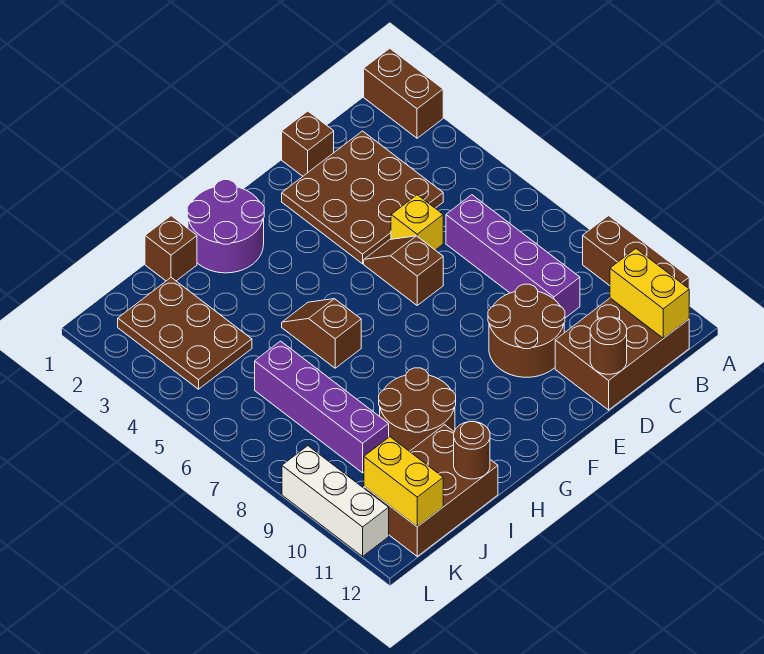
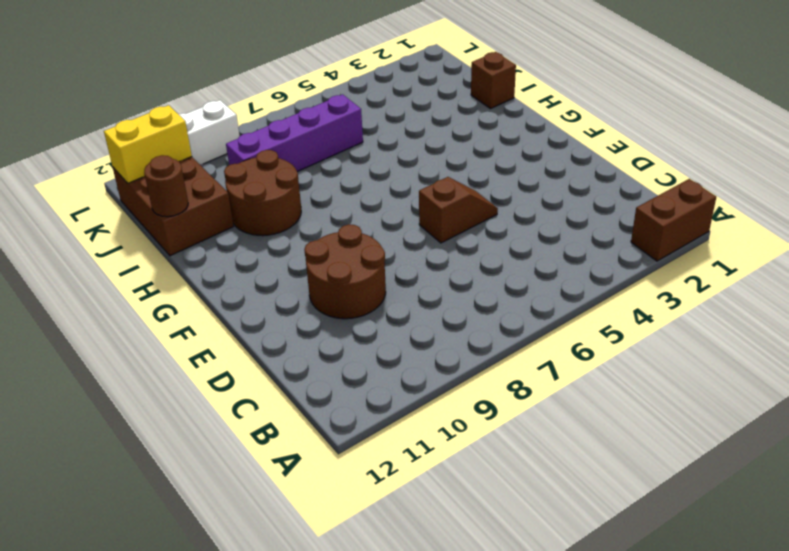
none -> brown 1x3 brick [583,216,689,288]
none -> brown 2x3 brick [555,298,689,410]
none -> brown 3x3 plate [282,131,443,264]

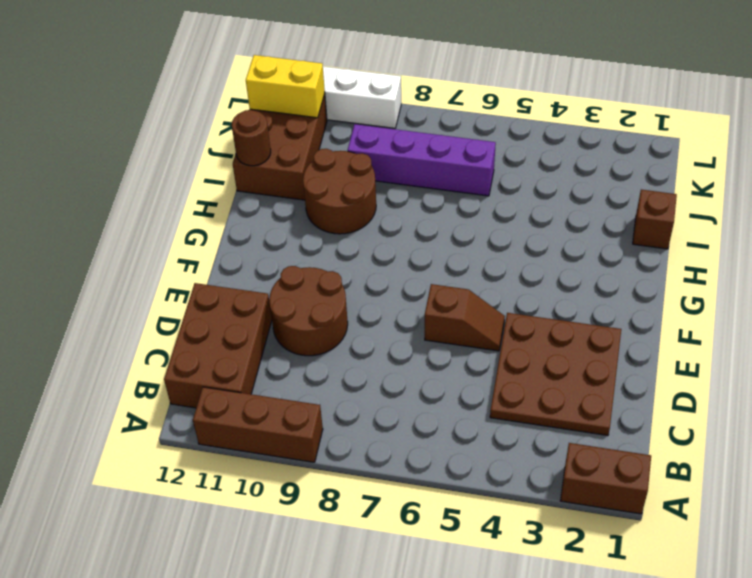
none -> purple 1x4 brick [446,195,580,318]
none -> brown 1x1 brick [282,111,334,176]
none -> yellow 1x1 brick [391,195,443,250]

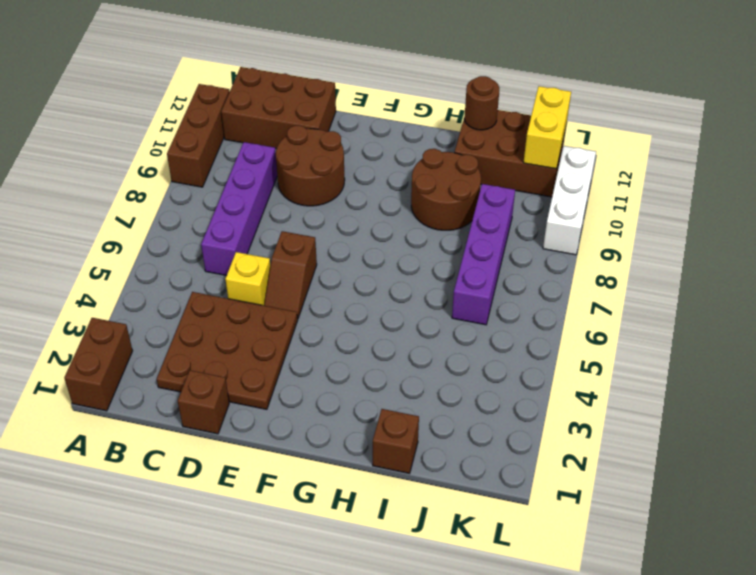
none -> purple 2x2 round brick [187,180,264,273]
none -> brown 1x2 slope [282,299,361,368]
none -> brown 2x3 plate [118,278,252,389]

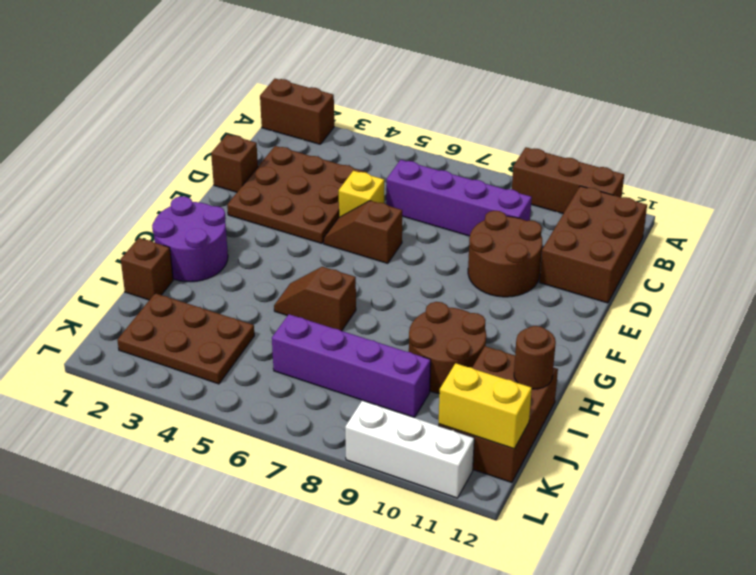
none -> yellow 1x2 brick [610,249,689,338]
none -> brown 1x1 round brick [590,317,627,374]

